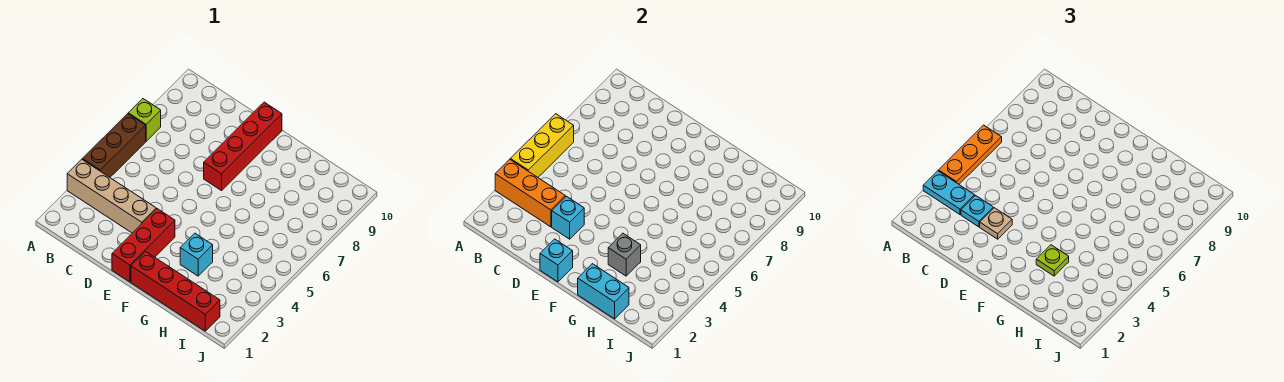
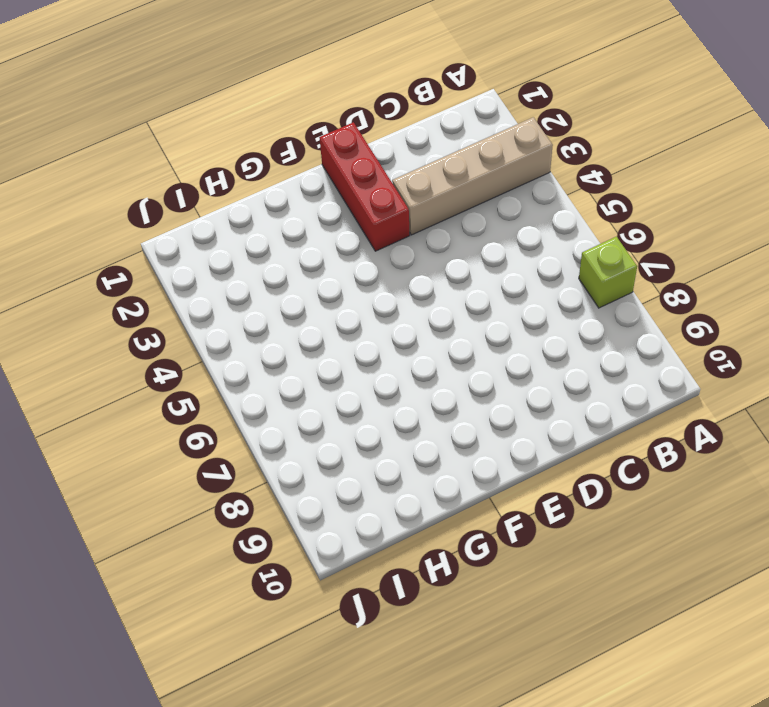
none -> brown 1x3 brick [82,114,146,177]
none -> red 1x4 brick [204,102,282,191]
none -> red 1x4 brick [131,251,220,331]

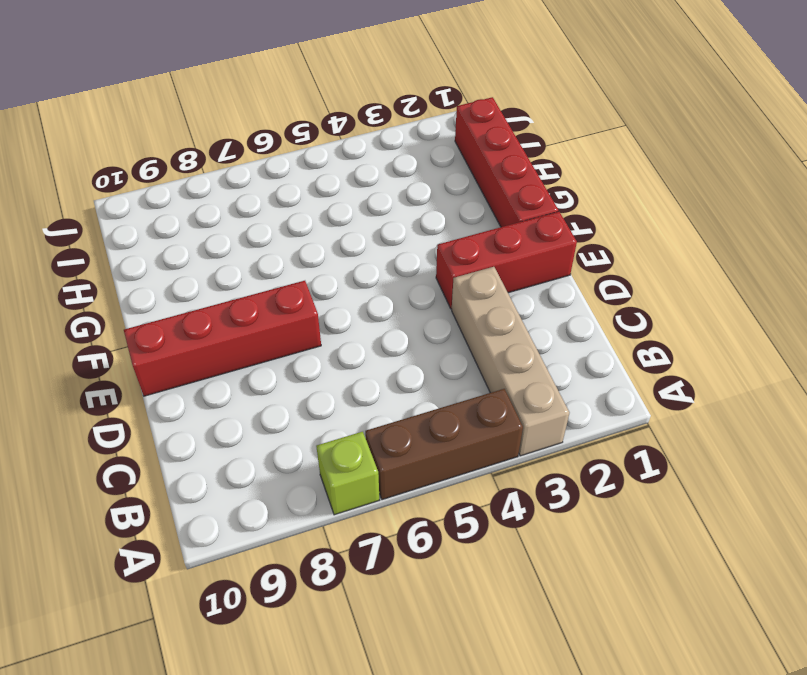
none -> cyan 1x1 brick [180,233,213,276]
none -> orange 1x3 brick [495,159,565,227]
none -> yellow 1x3 brick [510,114,574,177]

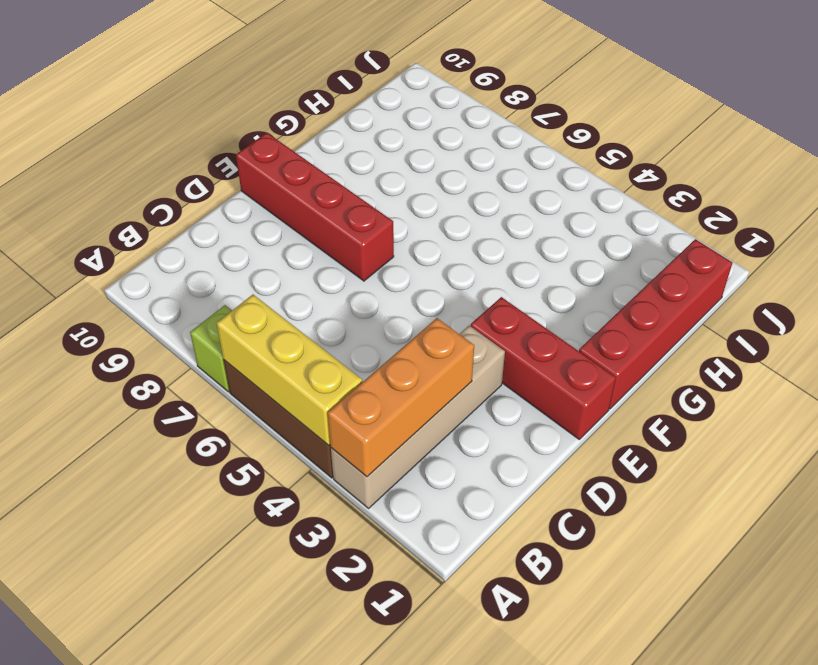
none -> cyan 1x1 brick [180,233,213,276]
none -> cyan 1x1 brick [552,196,584,239]
none -> cyan 1x1 brick [540,239,573,282]

